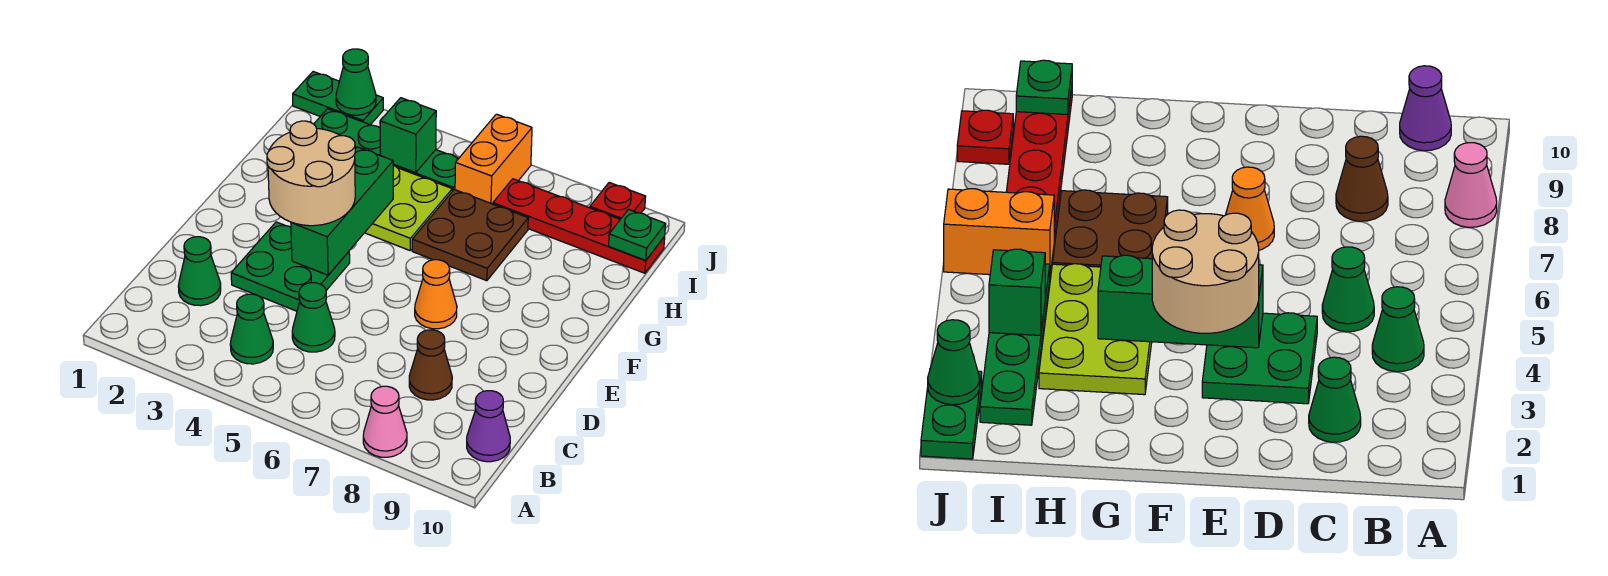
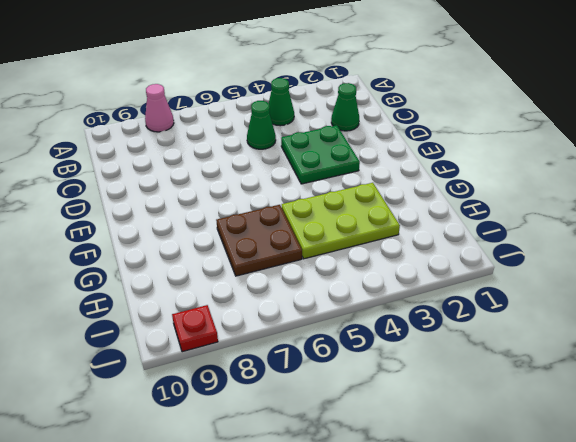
none -> purple 1x1 cone [467,391,510,462]
none -> brown 1x1 cone [409,330,452,400]
none -> orange 1x1 cone [415,260,457,329]

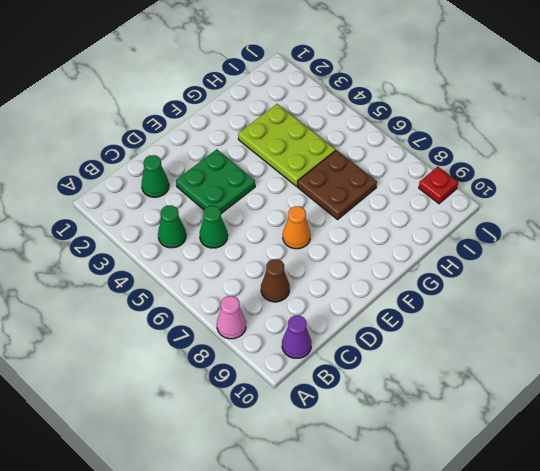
none -> green 1x4 plate [314,109,459,191]
none -> orange 1x2 brick [455,114,532,204]
none -> red 1x4 plate [493,179,665,273]

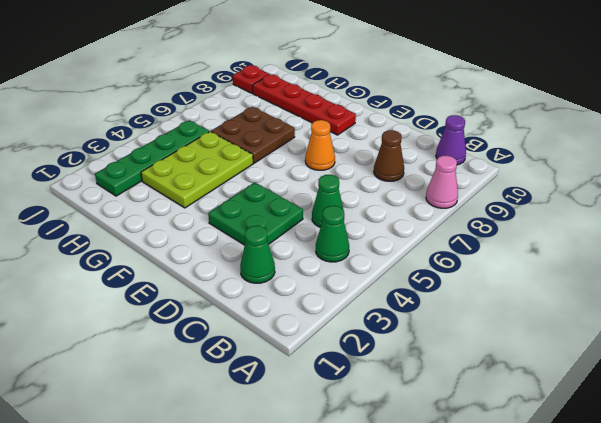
red 1x4 plate [252,75,356,135] -> red 1x4 plate turned to [493,179,665,273]
none -> orange 1x2 brick [455,114,532,204]
none -> green 1x2 plate [293,72,383,125]
none -> green 1x3 brick [291,147,394,275]

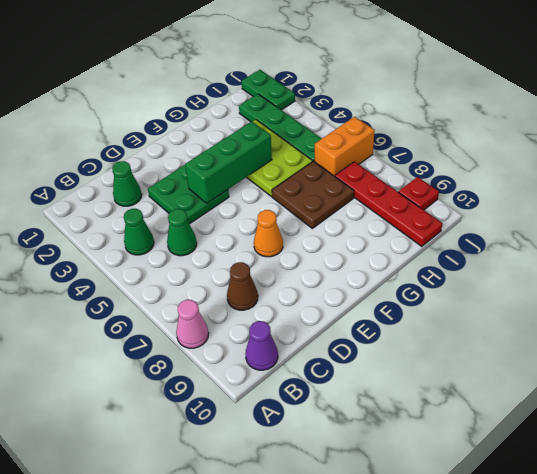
none -> green 1x1 brick [380,98,436,173]
none -> green 1x1 plate [609,209,666,261]
none -> green 1x1 cone [336,49,376,115]

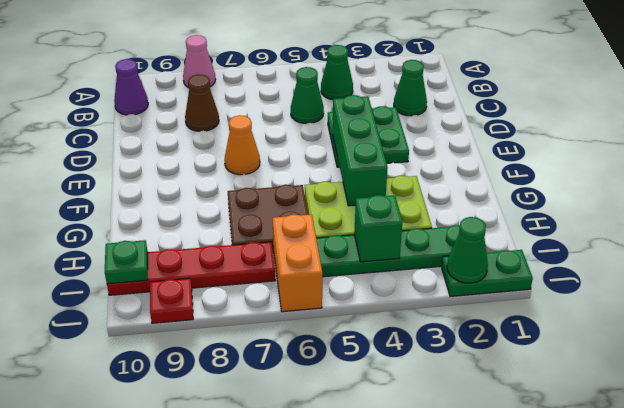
none -> tan 2x2 round brick [267,121,355,226]

